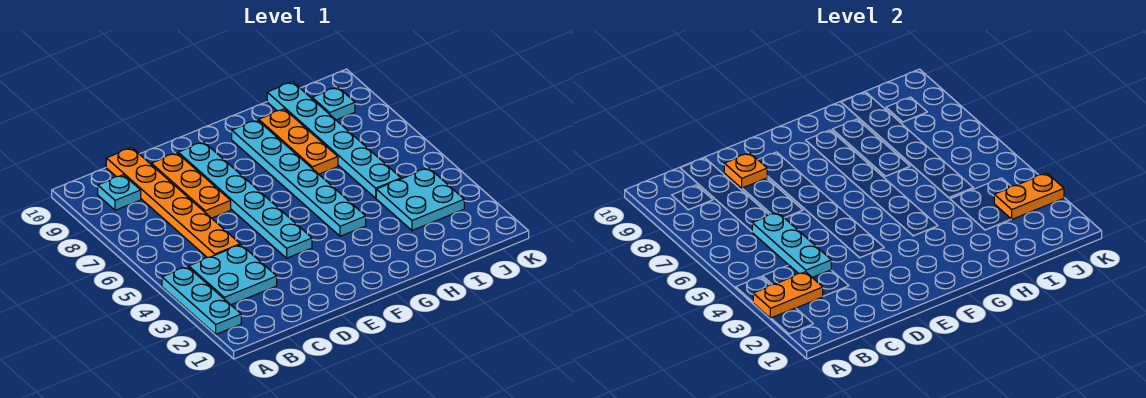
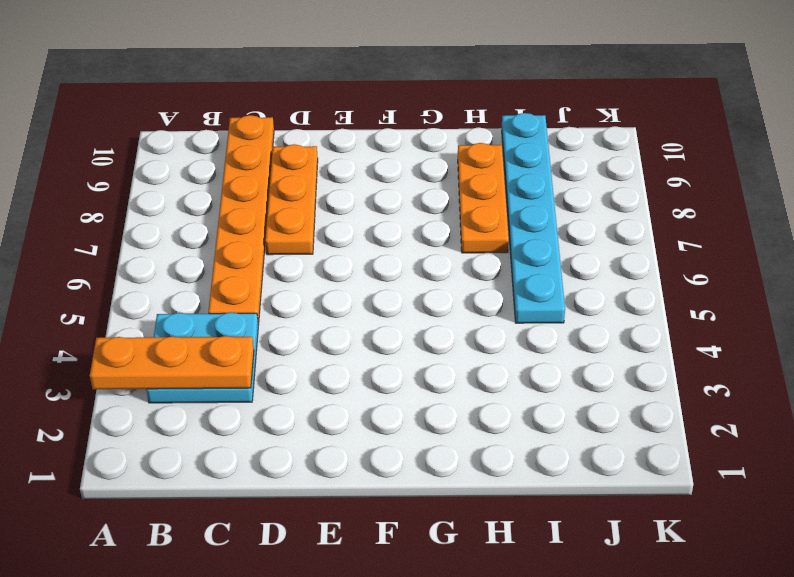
orange 1x3 plate [90,336,254,389] -> orange 1x2 plate [753,272,823,318]
none -> cyan 1x3 plate [162,267,241,334]
none -> cyan 1x1 plate [98,175,141,210]
none -> cyan 1x6 plate [178,142,312,258]

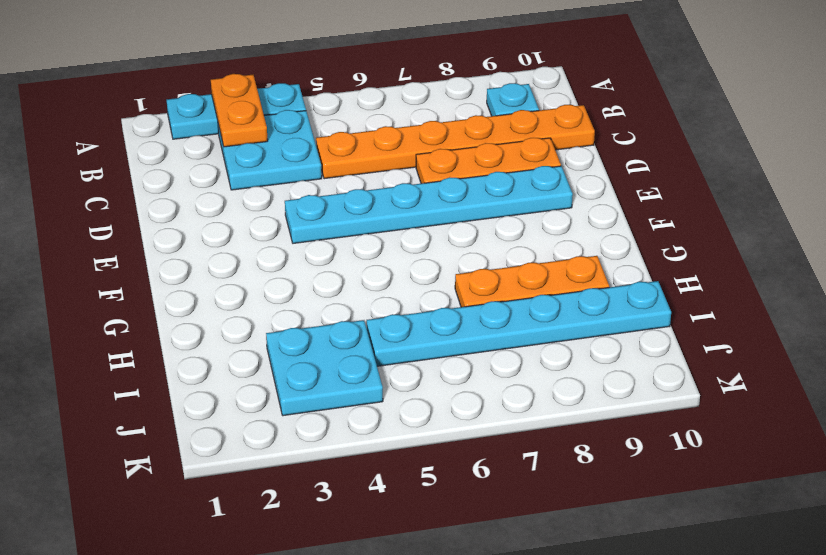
none -> cyan 1x6 plate [232,120,366,236]
none -> cyan 1x1 plate [312,87,355,120]
none -> cyan 1x3 plate [752,212,831,277]

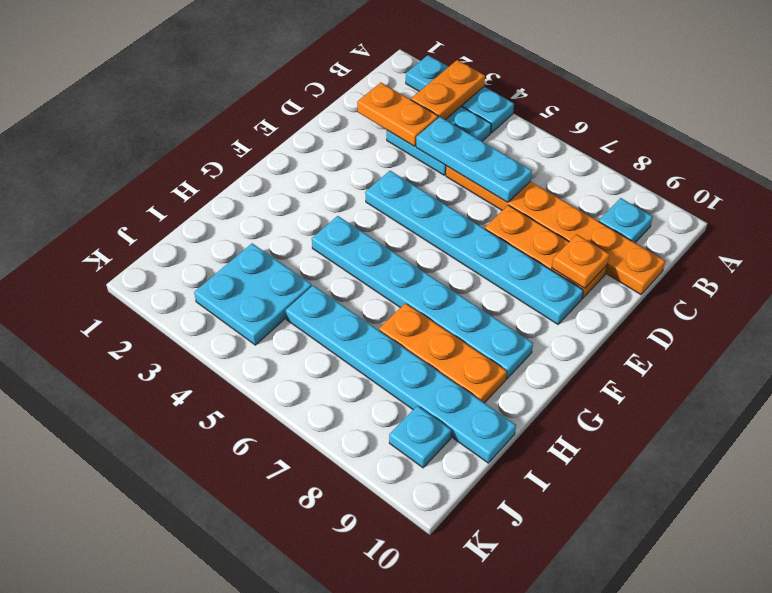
orange 1x2 plate [357,83,438,146] -> orange 1x2 plate turned to [994,173,1064,219]

